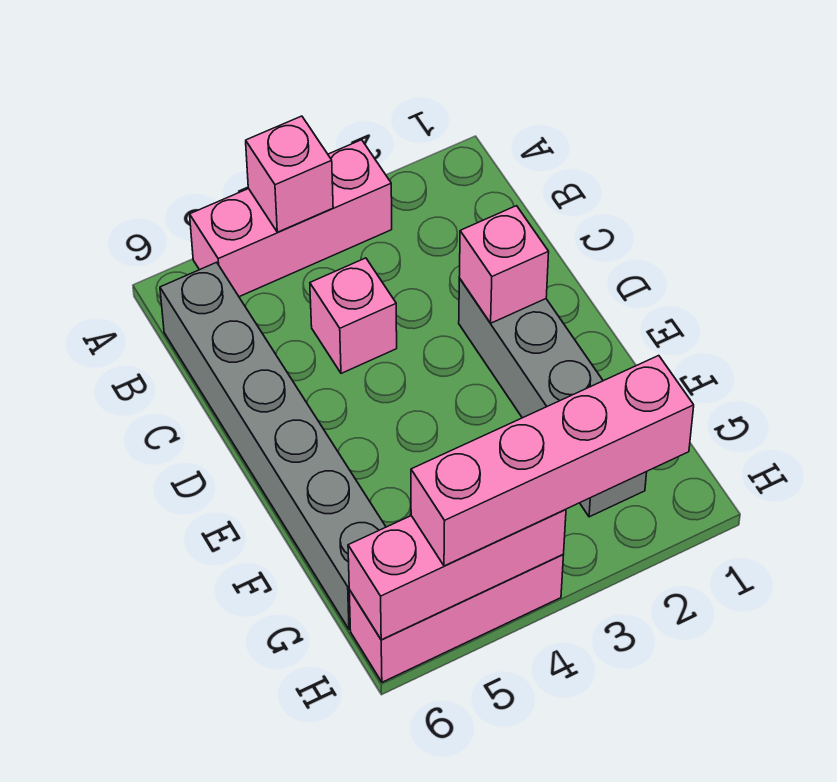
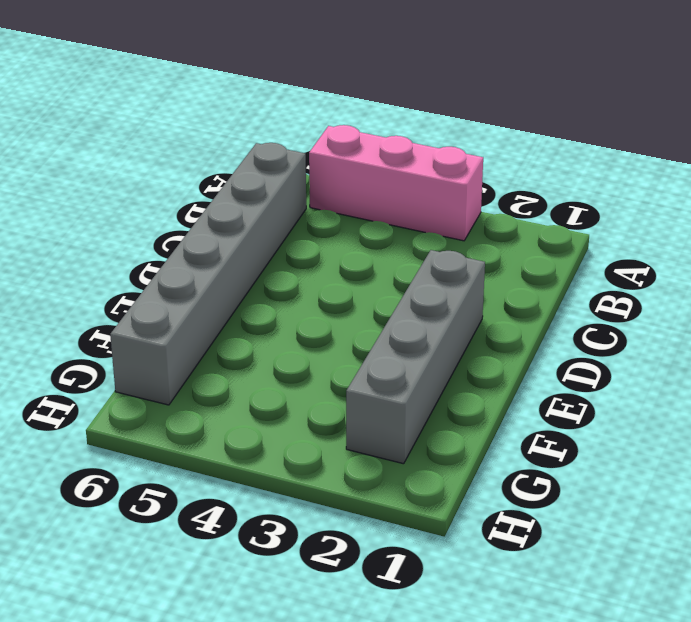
none -> pink 1x1 brick [310,258,397,373]
none -> pink 1x3 brick [349,555,563,682]

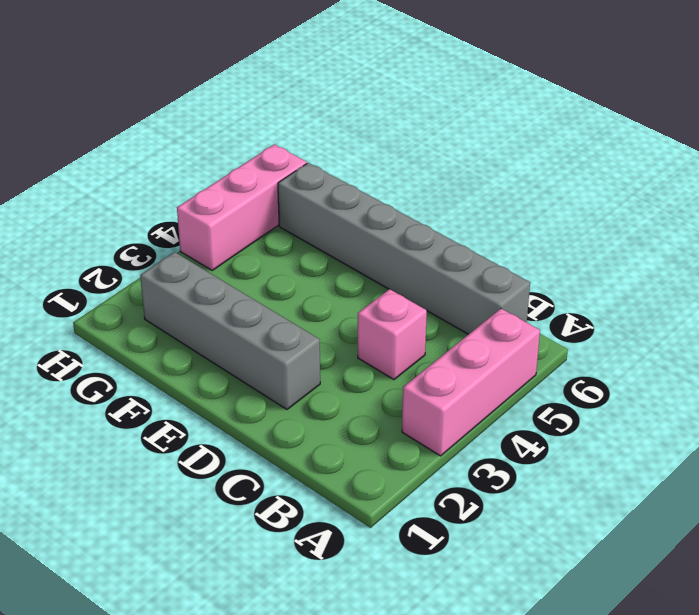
none -> pink 1x1 brick [246,116,333,232]
none -> pink 1x1 brick [459,206,549,323]

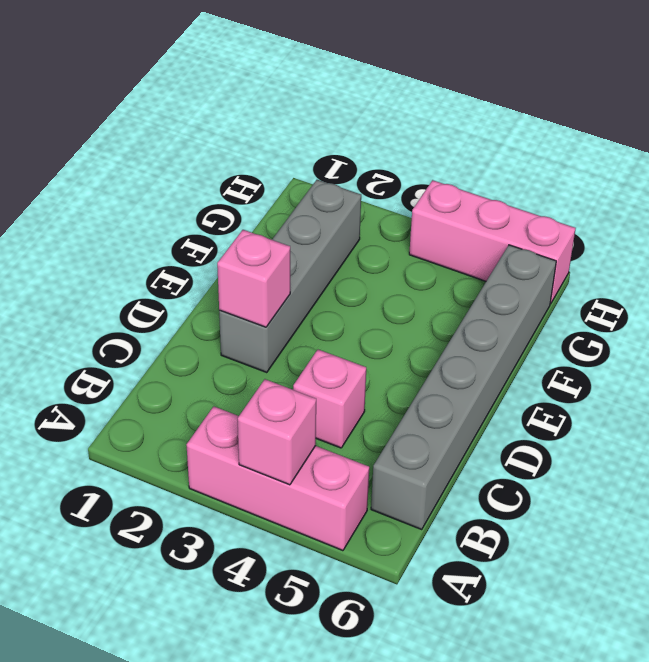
none -> pink 1x3 brick [348,509,566,640]
none -> pink 1x4 brick [411,356,694,566]

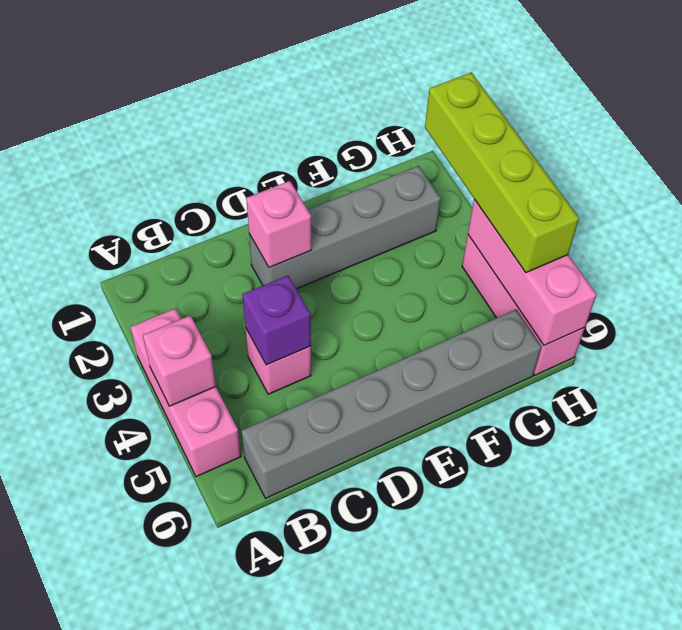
purple 1x1 brick [242,275,311,365] -> none
lime 1x4 brick [425,72,579,273] -> pink 1x4 brick [411,356,694,566]

